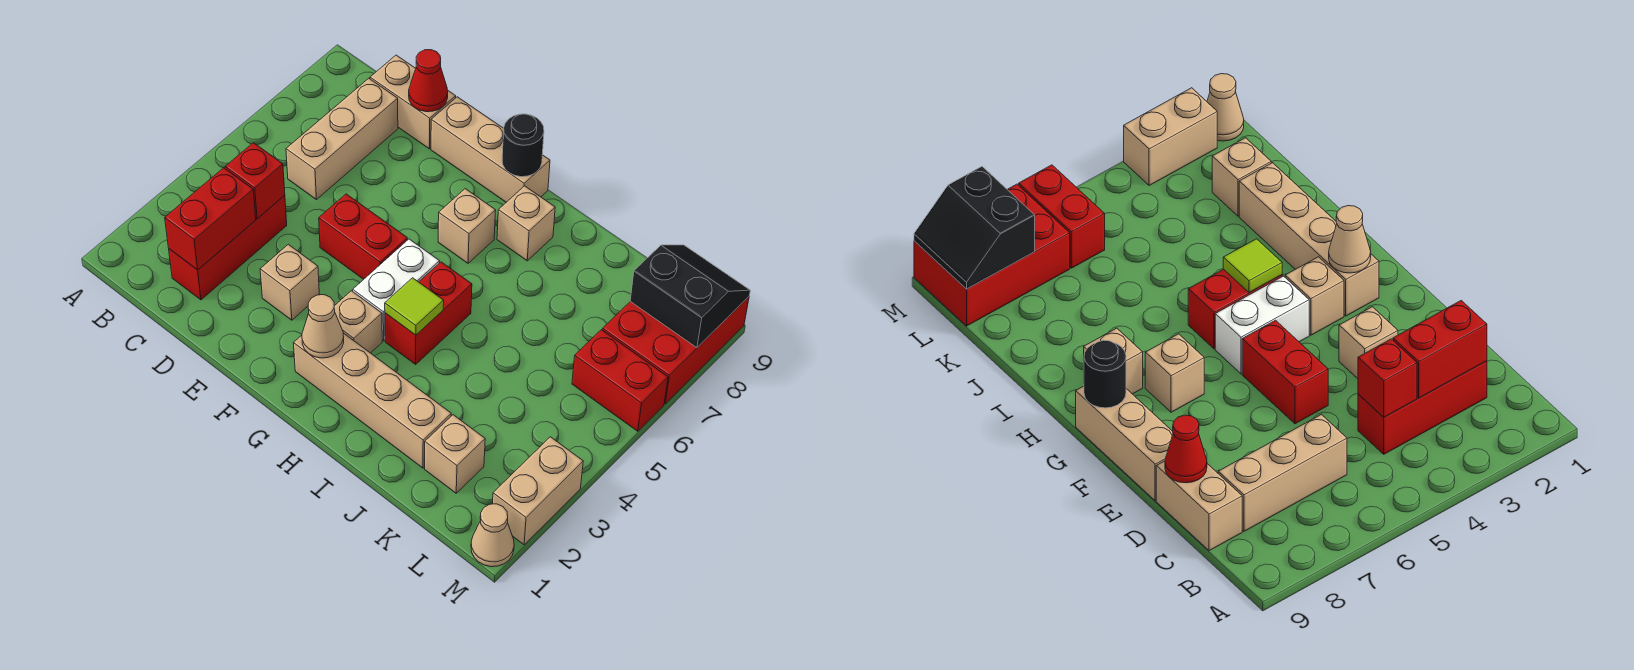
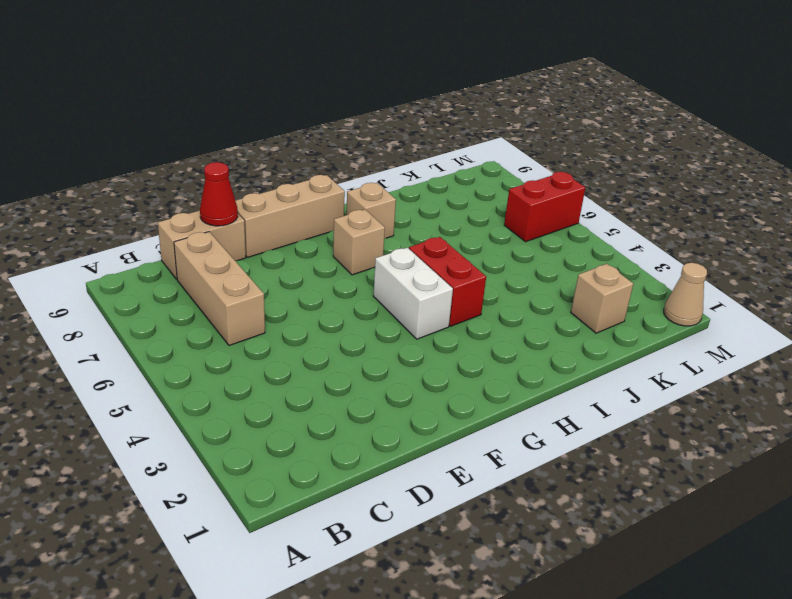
none -> red 1x3 brick [169,195,287,300]
none -> tan 1x1 brick [260,244,319,320]
none -> red 1x2 brick [319,194,407,279]

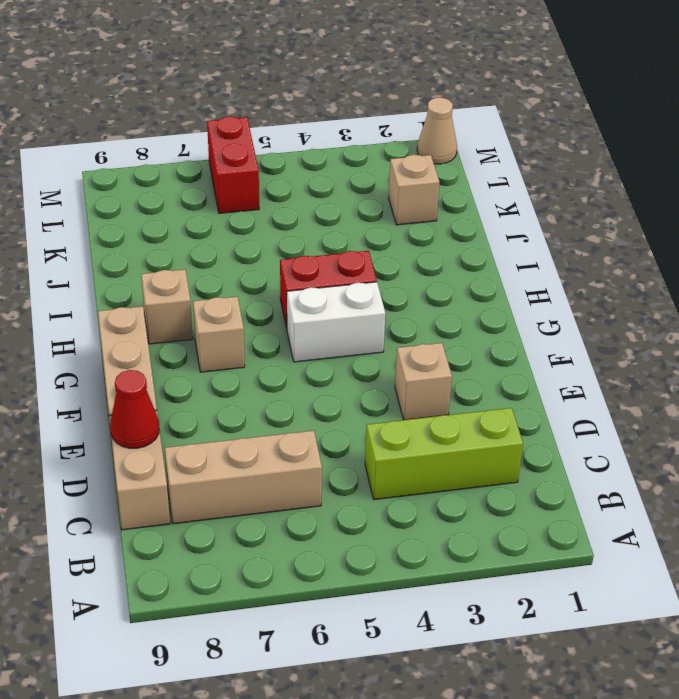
lime 1x3 brick [365,408,523,500] -> red 1x3 brick [169,195,287,300]
none -> red 1x2 brick [319,194,407,279]
none -> tan 1x4 brick [294,333,451,468]
none -> tan 1x1 brick [334,291,382,353]

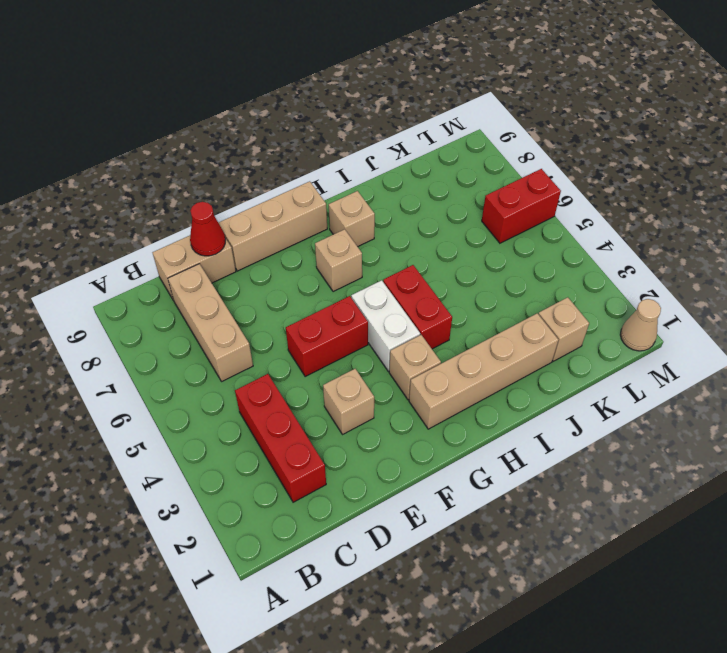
none -> red 2x3 brick [602,297,749,404]
none -> tan 1x2 brick [493,437,583,545]
none -> red 1x2 brick [165,168,256,270]

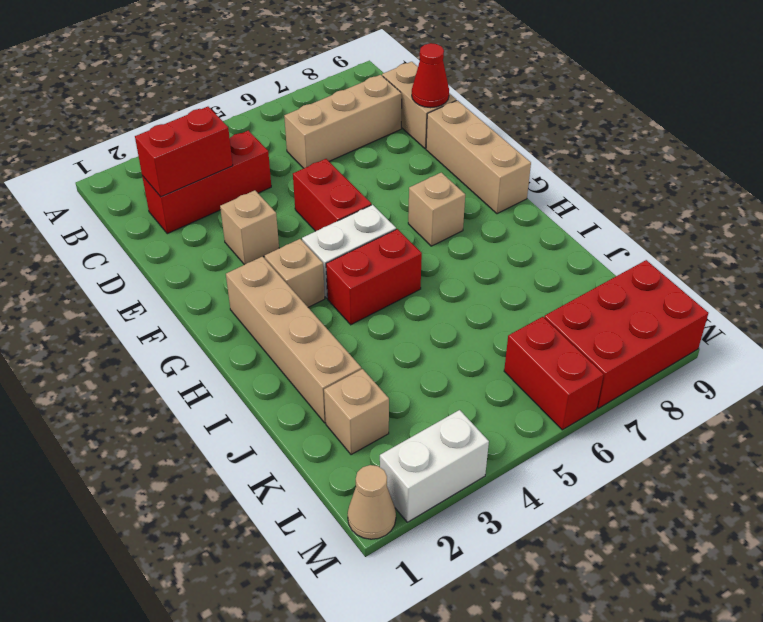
white 1x2 brick [380,410,489,522] -> tan 1x2 brick [493,437,583,545]
none -> tan 1x1 brick [497,186,555,261]
none -> red 1x1 brick [225,143,285,219]
none -> tan 1x1 cone [302,295,344,358]

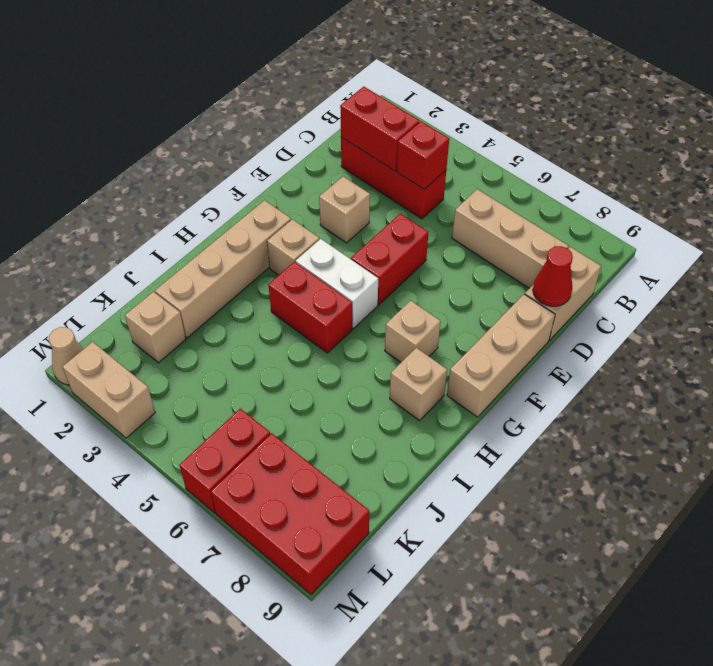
none -> tan 1x1 cone [302,295,344,358]
none -> black 1x1 round brick [502,114,544,177]
none -> lime 1x1 tile [385,278,444,335]

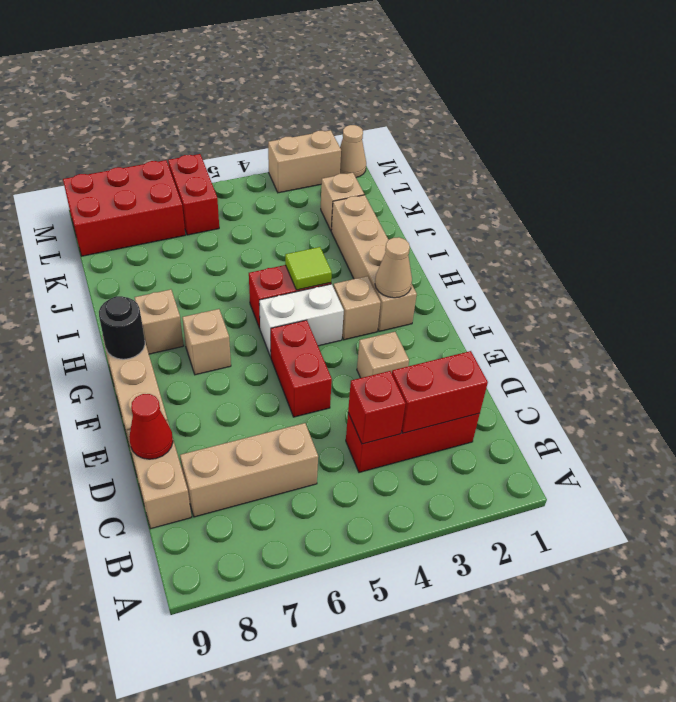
none -> black 2x2 slope [630,245,750,348]

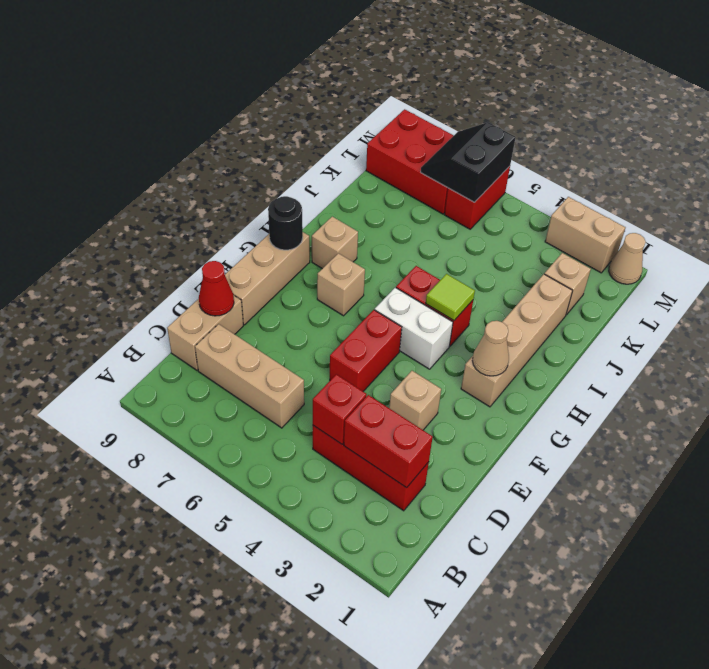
black 2x2 slope [421,122,516,202] -> black 2x2 slope moved to [630,245,750,348]
none -> tan 1x1 brick [334,291,382,353]

